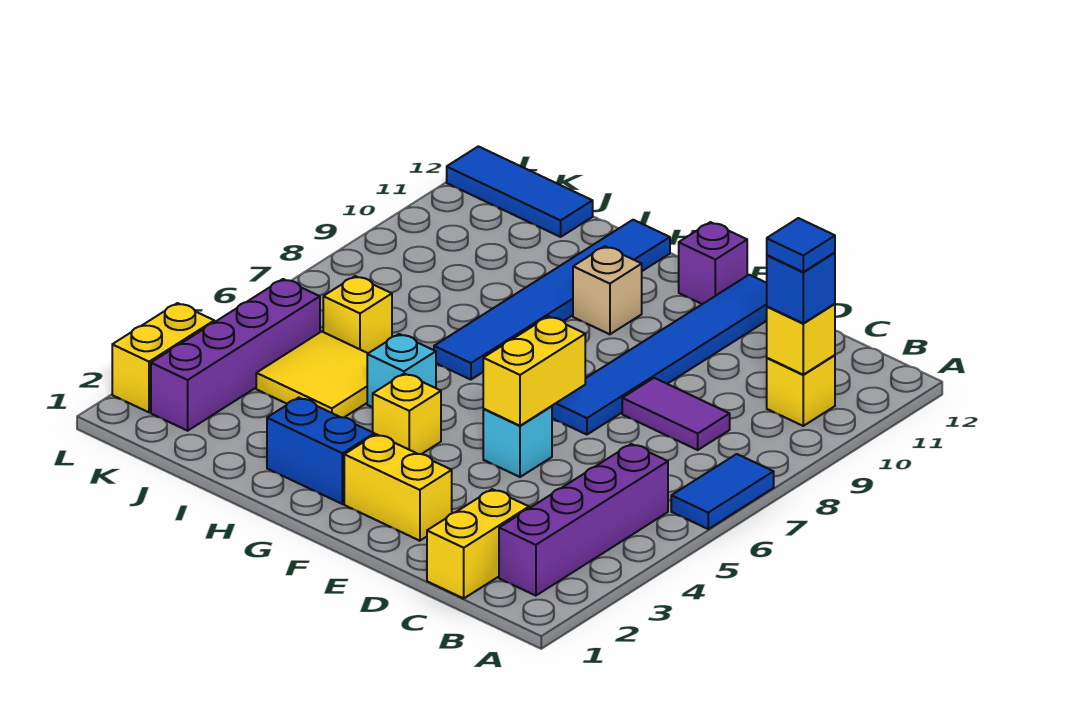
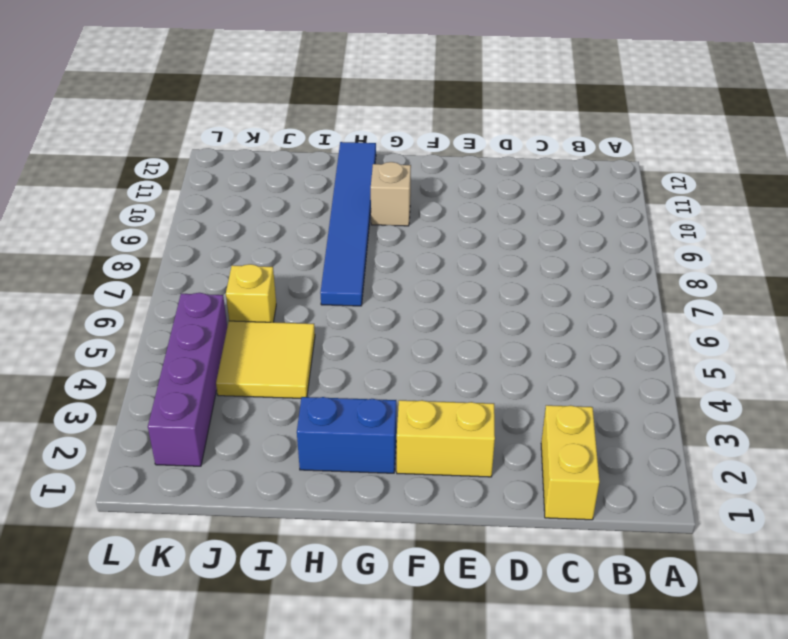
none -> blue 1x2 tile [671,454,774,529]
none -> purple 1x4 brick [499,444,668,596]
none -> yellow 1x1 brick [767,355,835,426]

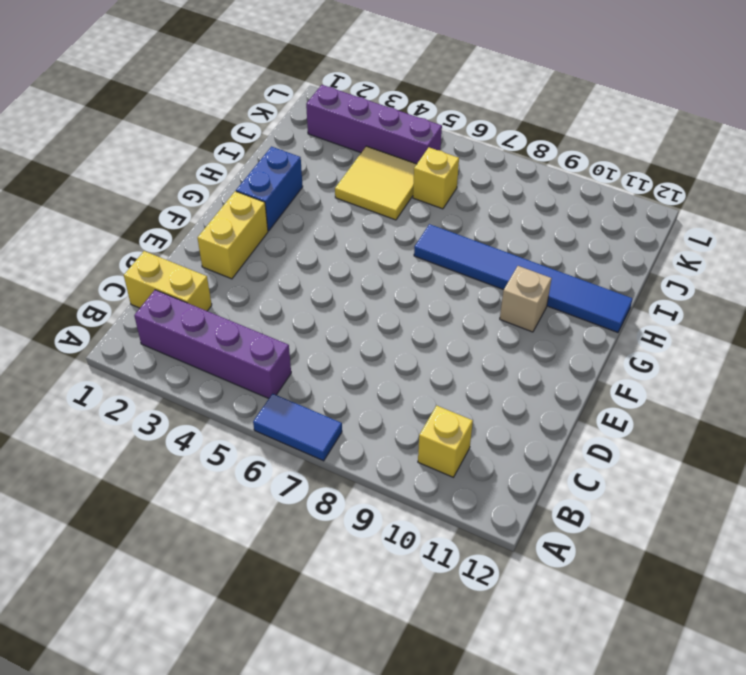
none -> purple 1x2 tile [622,378,730,450]
none -> cyan 1x1 brick [483,406,552,477]
none -> blue 1x6 tile [552,275,767,435]

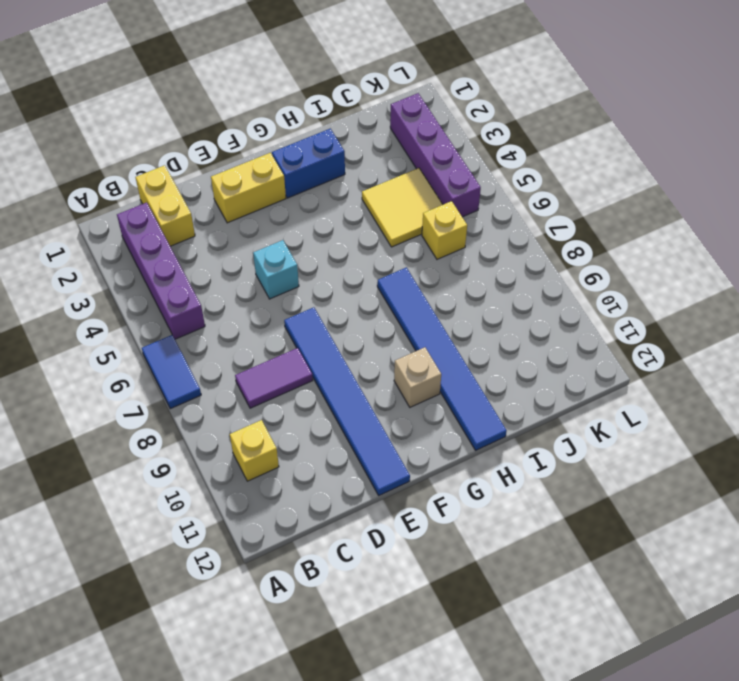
none -> purple 1x1 brick [679,222,747,304]
none -> yellow 1x1 brick [373,373,441,454]
none -> cyan 1x1 brick [367,334,436,407]

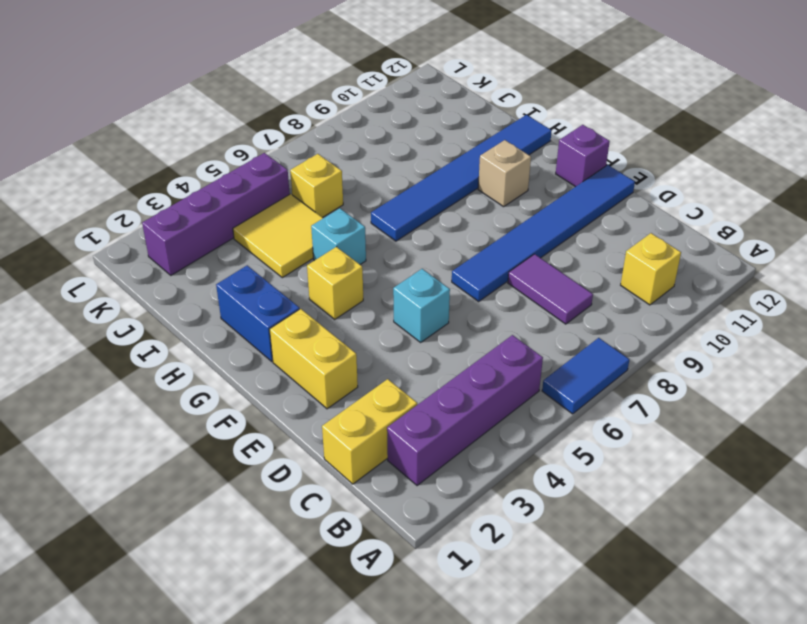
none -> blue 1x3 tile [447,146,593,237]
none -> yellow 1x2 brick [112,303,214,412]
none -> yellow 1x1 brick [767,304,835,375]

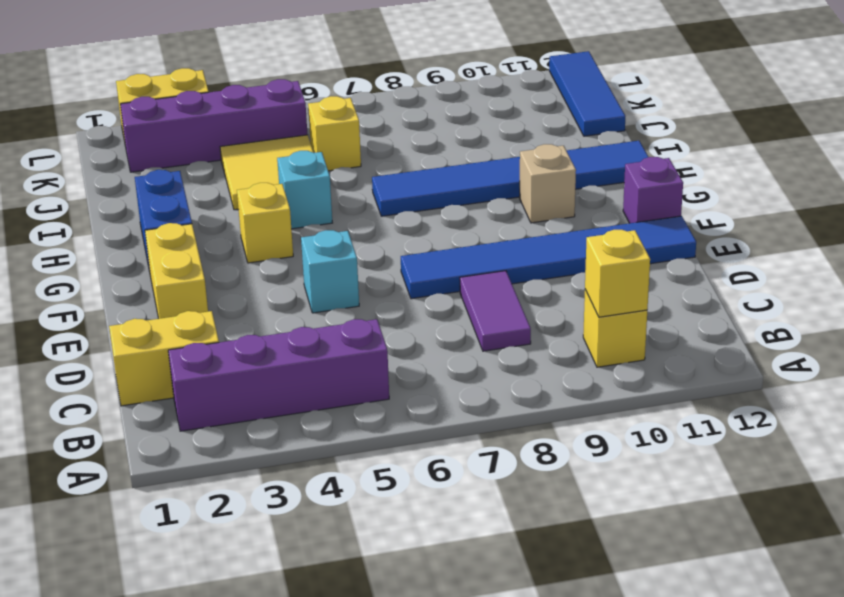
none -> blue 1x2 tile [671,454,774,529]
none -> yellow 1x2 brick [483,316,585,426]
none -> blue 1x1 brick [767,252,835,323]

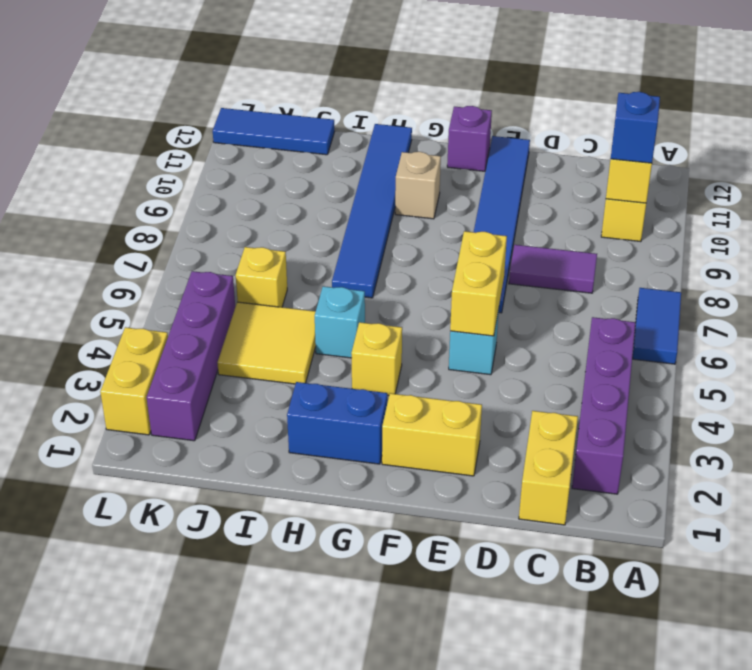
none -> blue 1x1 tile [767,218,835,272]

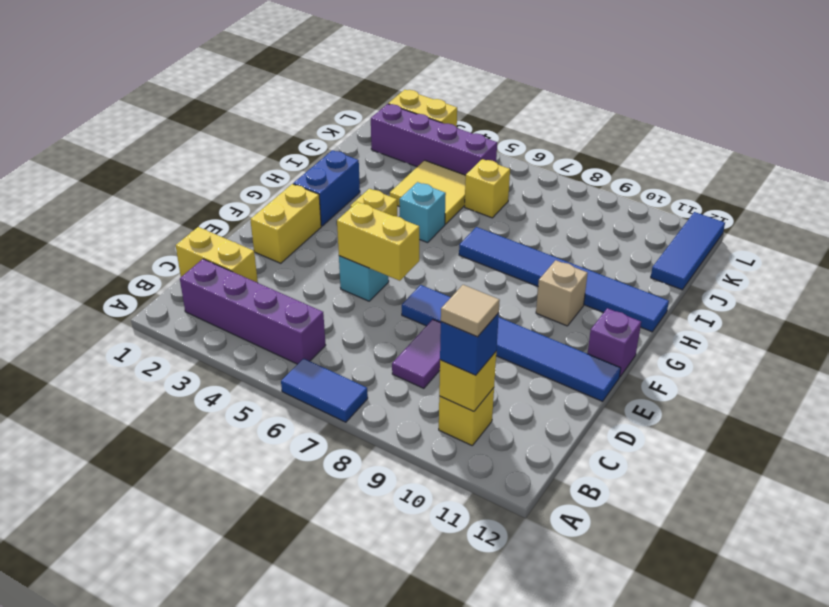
tan 1x1 tile [441,285,500,337] -> blue 1x1 tile [767,218,835,272]

